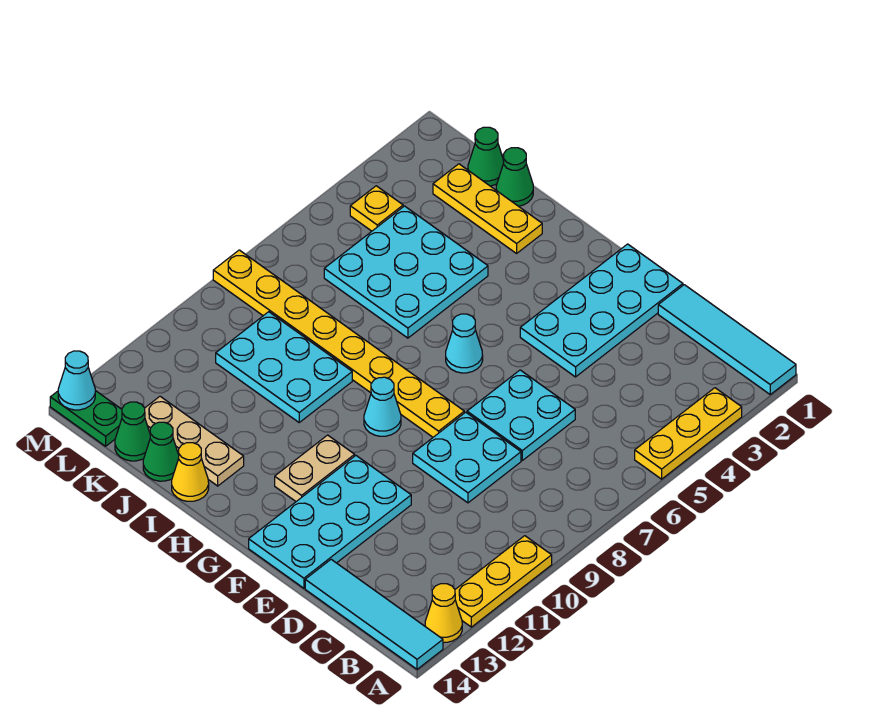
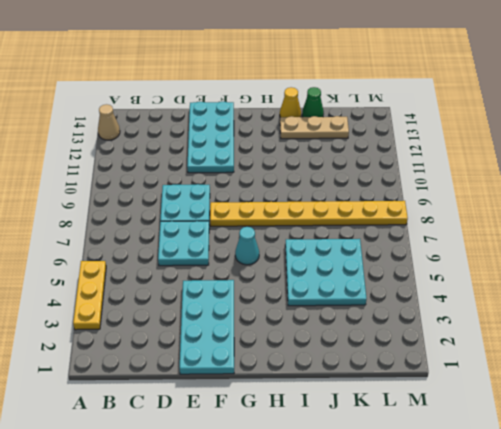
tan 1x1 cone [98,104,120,140] -> yellow 1x1 cone [425,584,462,643]
none -> cyan 1x4 tile [658,285,796,394]
none -> yellow 1x3 plate [455,536,552,627]
none -> cyan 1x4 tile [305,559,443,669]

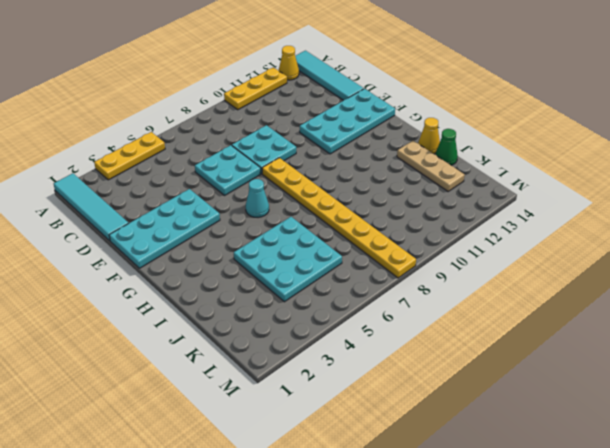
none -> cyan 1x1 cone [364,377,401,436]
none -> tan 1x2 plate [275,435,355,501]
none -> yellow 1x3 plate [433,164,542,253]

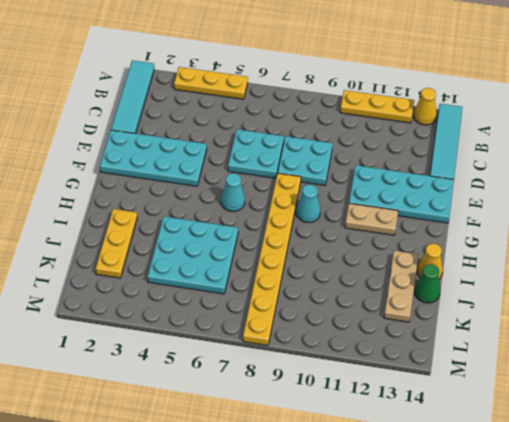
none -> cyan 2x3 plate [216,312,352,422]
none -> green 1x1 cone [496,148,533,206]
none -> green 1x1 cone [468,127,504,186]

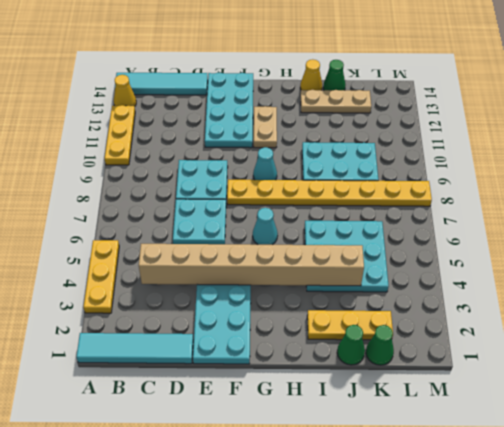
tan 1x8 brick [139,244,364,286] -> none
none -> green 1x1 cone [115,402,150,461]
none -> yellow 1x1 plate [350,186,403,231]
none -> green 1x2 plate [50,391,122,446]

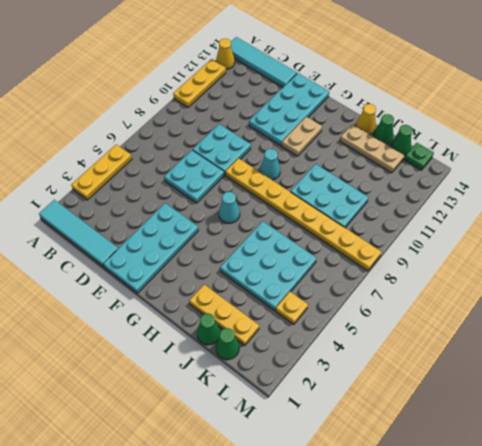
green 1x1 plate [404,143,434,170] -> green 1x2 plate [50,391,122,446]
none -> cyan 1x1 cone [58,351,95,410]

